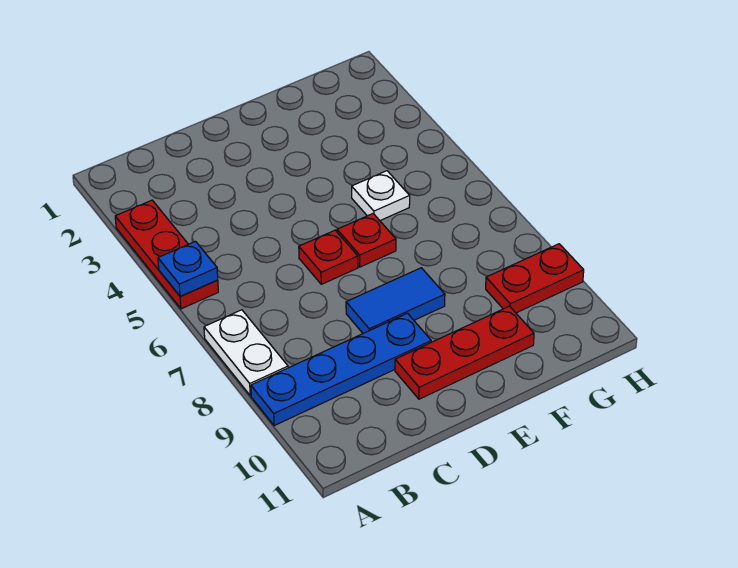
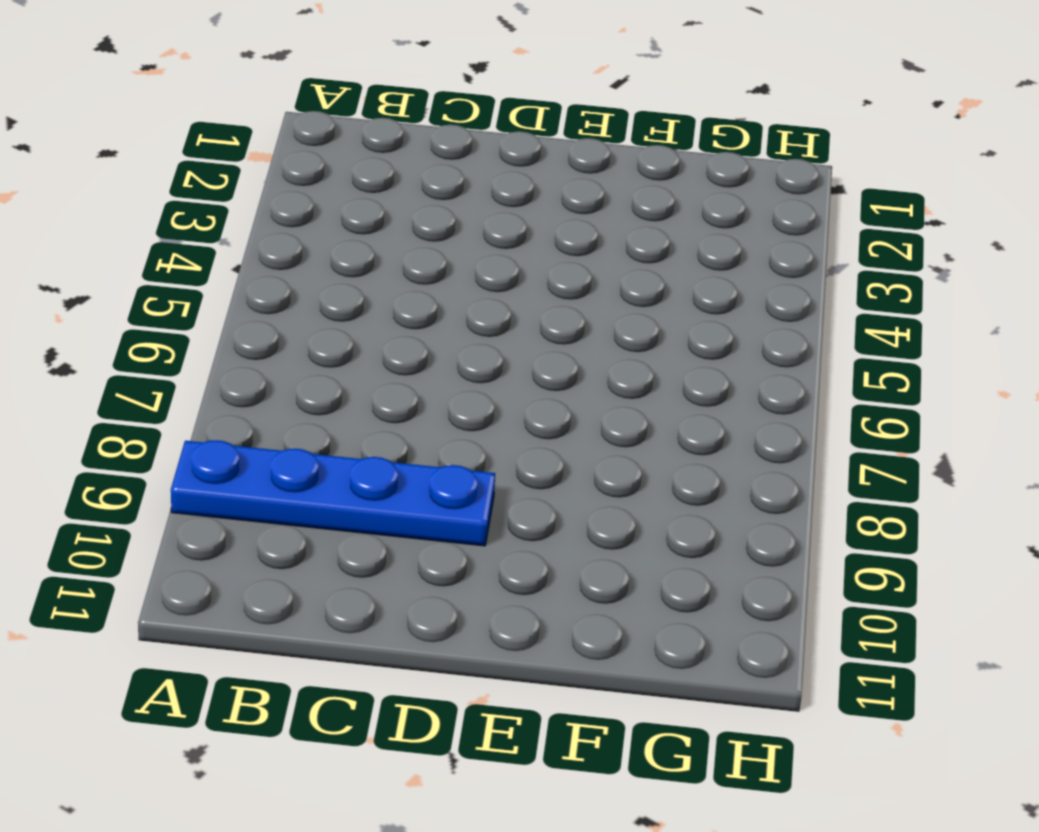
none -> red 1x3 plate [115,200,218,309]
none -> white 1x2 plate [204,310,288,396]

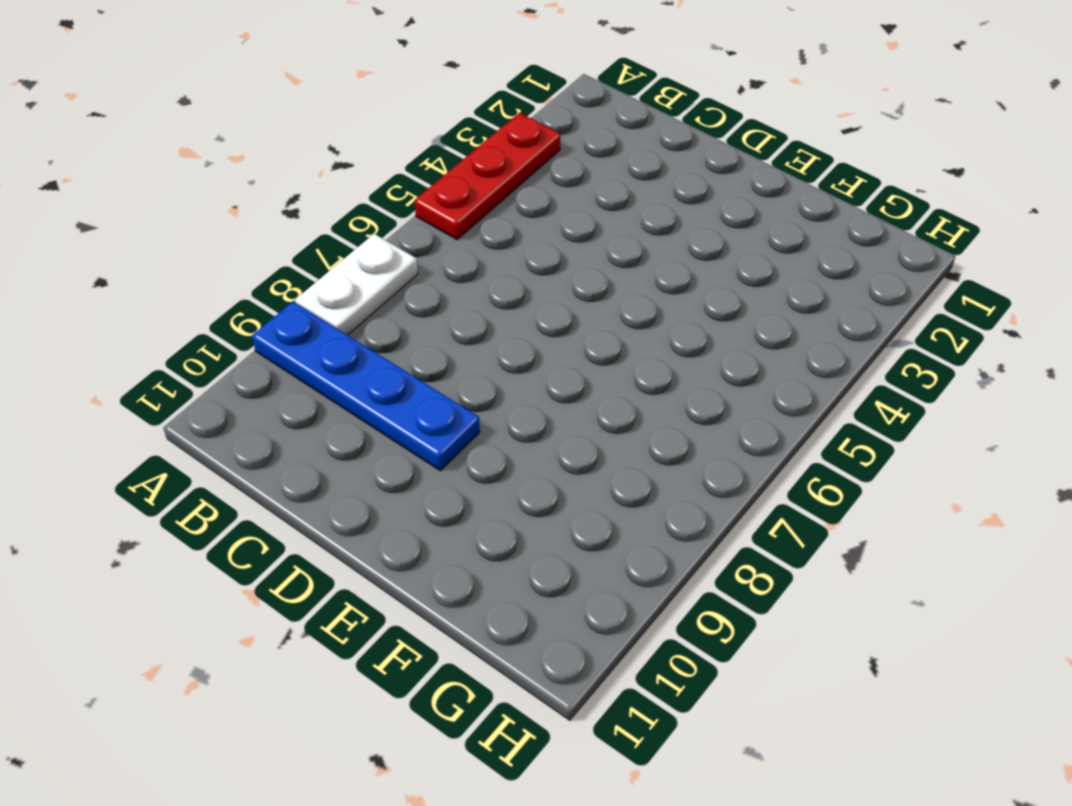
none -> red 1x1 plate [299,230,358,284]
none -> blue 1x2 tile [346,268,445,333]

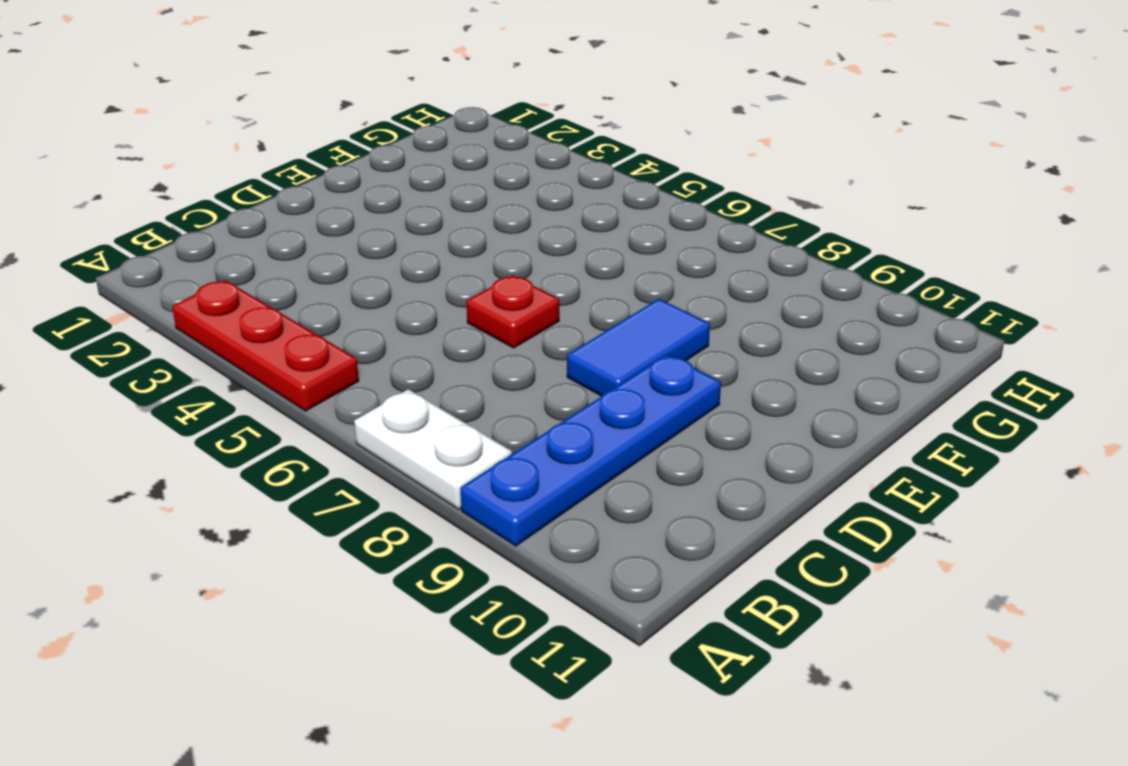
none -> red 1x3 plate [395,306,534,399]
none -> red 1x1 plate [337,214,396,267]

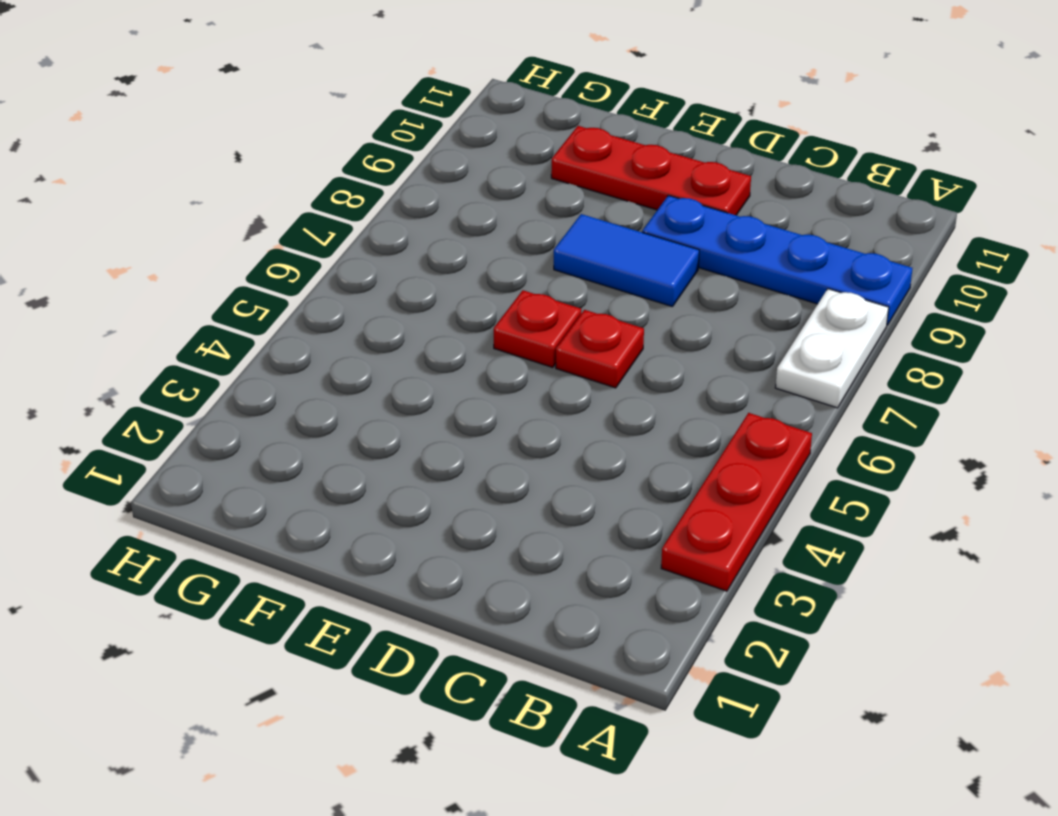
none -> white 1x1 plate [352,171,410,220]
none -> red 1x2 plate [486,244,584,313]

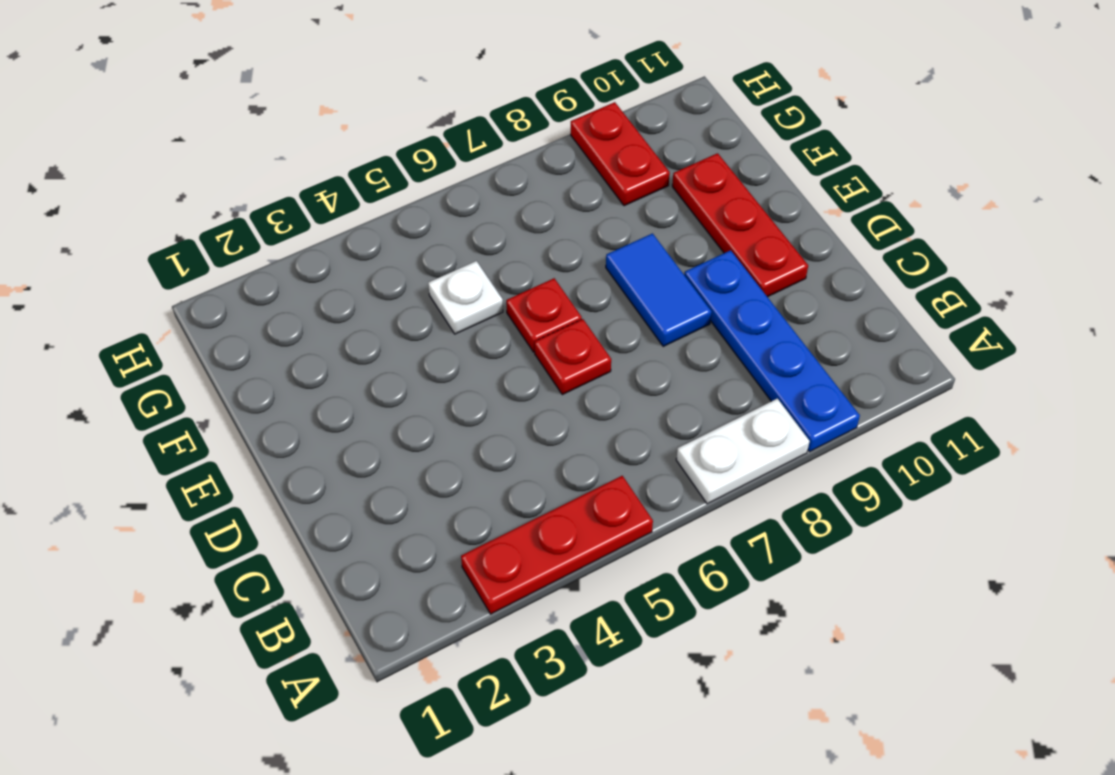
none -> blue 1x1 plate [158,241,218,296]

